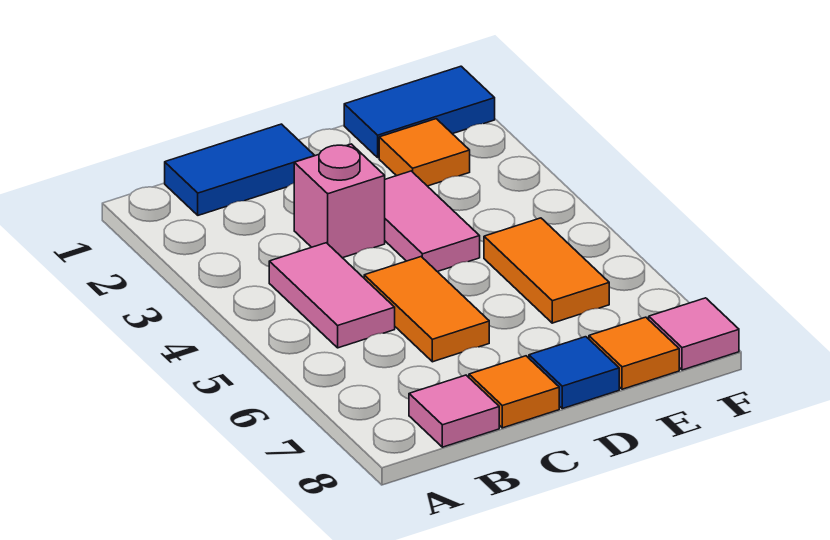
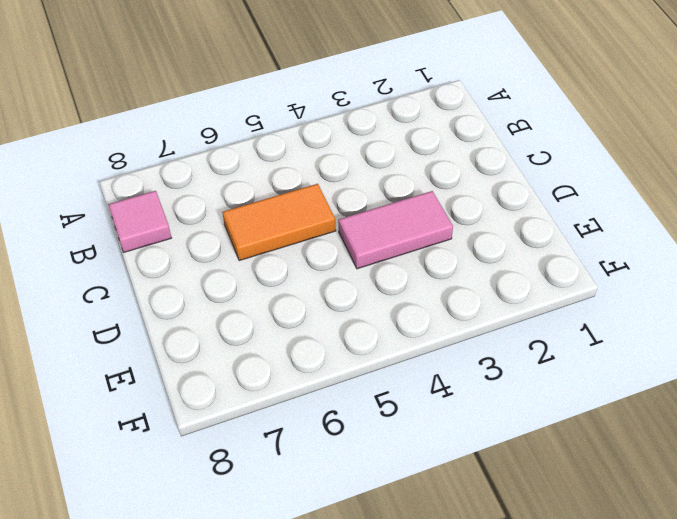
none -> blue 1x2 tile [165,124,315,215]
none -> pink 1x2 tile [269,243,395,348]
none -> pink 1x1 brick [294,144,385,258]

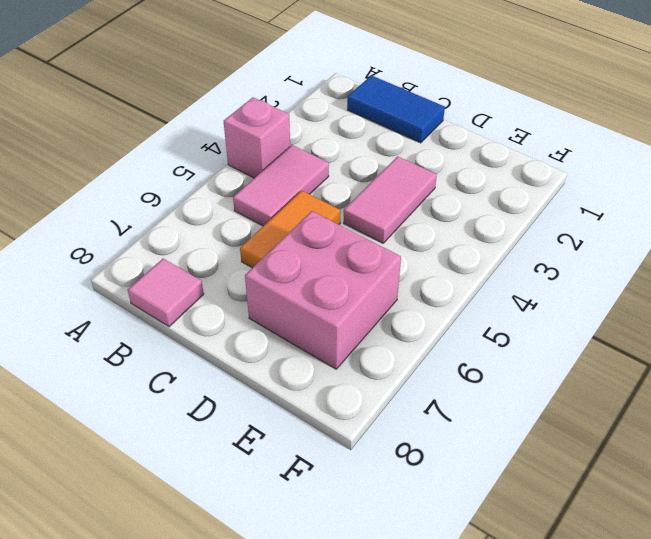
pink 1x1 brick [224,98,290,178] -> pink 1x1 brick moved to [294,144,385,258]
pink 2x2 brick [245,211,401,369] -> orange 1x2 tile [484,218,609,323]
none -> orange 1x1 tile [469,356,559,428]
none -> blue 1x1 tile [529,337,619,409]
none -> blue 1x2 tile [344,66,495,158]

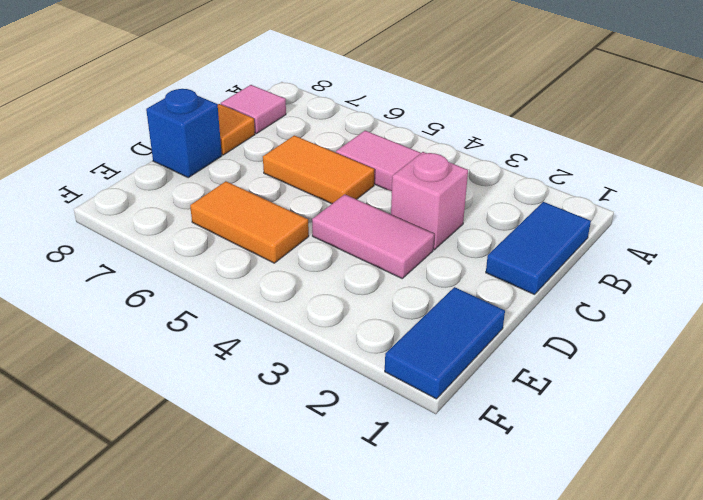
blue 1x1 brick [146,89,222,178] -> blue 1x1 tile [529,337,619,409]
none -> orange 1x1 tile [379,119,470,186]
none -> orange 1x1 tile [589,317,679,389]
none -> pink 1x1 tile [649,298,739,370]

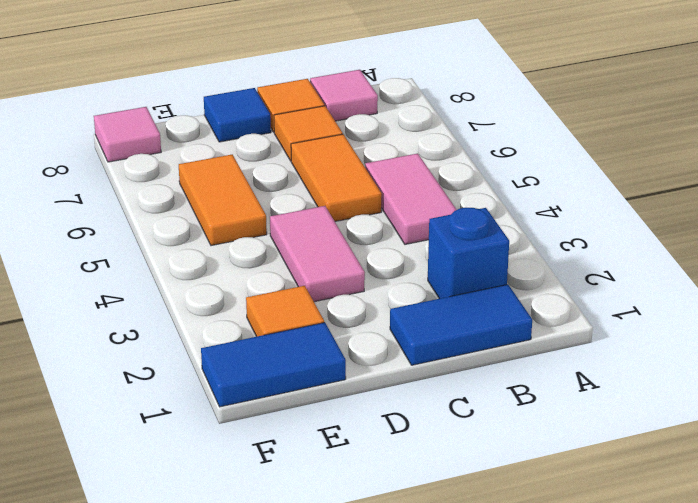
blue 1x1 brick [428,208,509,299] -> none
orange 1x1 tile [274,106,343,161] -> orange 1x1 tile moved to [589,317,679,389]
none -> pink 1x1 brick [294,144,385,258]

